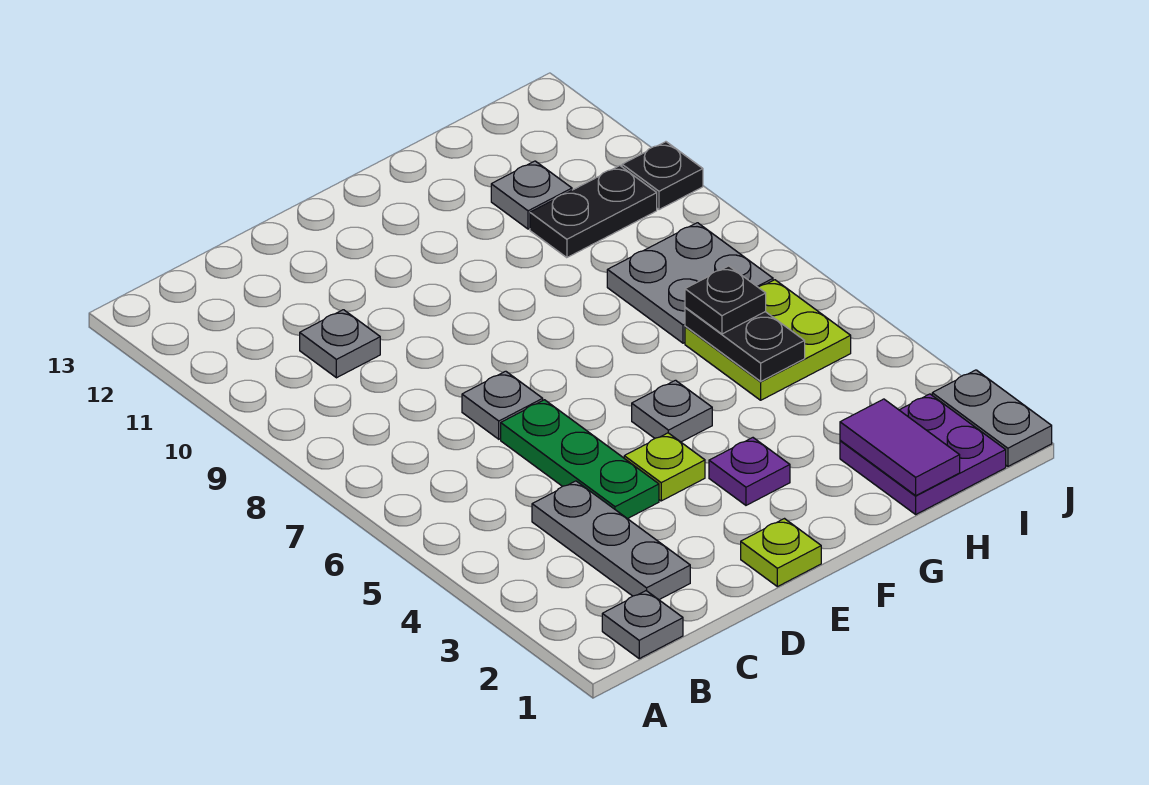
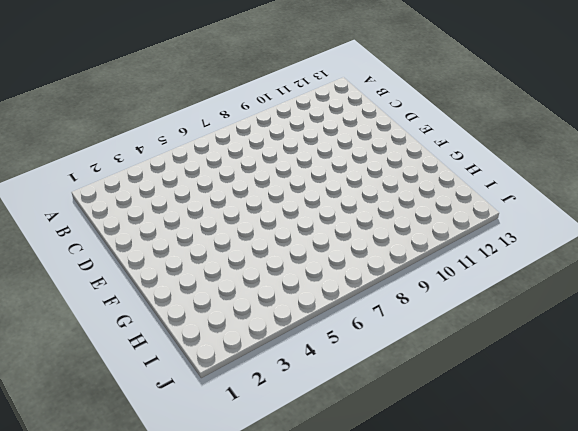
none -> grey 1x1 plate [602,591,683,659]
none -> grey 1x3 plate [532,481,690,600]
none -> grey 1x1 plate [300,310,380,378]

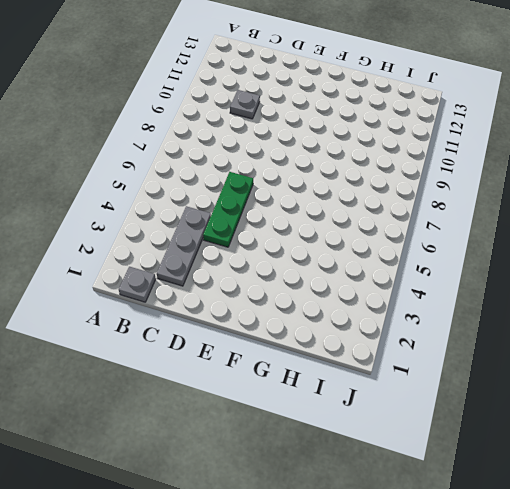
none -> grey 1x1 plate [462,371,543,439]
none -> lime 1x1 plate [741,519,821,587]
none -> lime 1x1 plate [624,433,705,501]

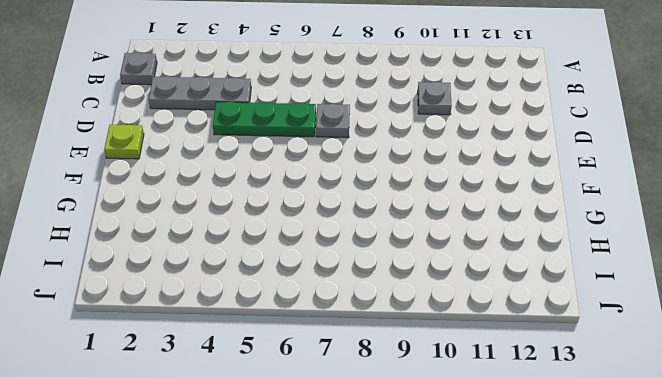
none -> lime 1x1 plate [624,433,705,501]
none -> purple 1x1 plate [709,438,790,505]
none -> grey 1x1 plate [632,380,712,442]

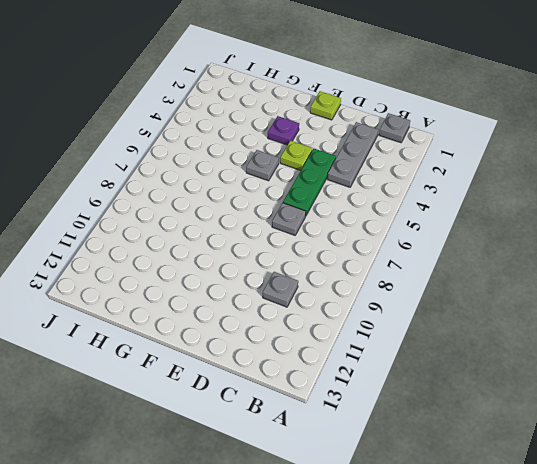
none -> purple 2x2 plate [840,394,1006,514]
none -> lime 2x2 plate [685,280,851,400]
none -> grey 2x2 plate [607,223,773,343]

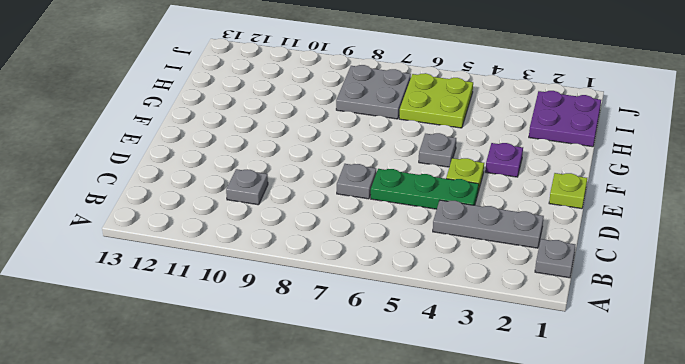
none -> black 1x2 plate [530,166,657,258]
none -> grey 1x1 plate [491,161,572,229]
none -> grey 1x2 plate [932,370,1052,466]

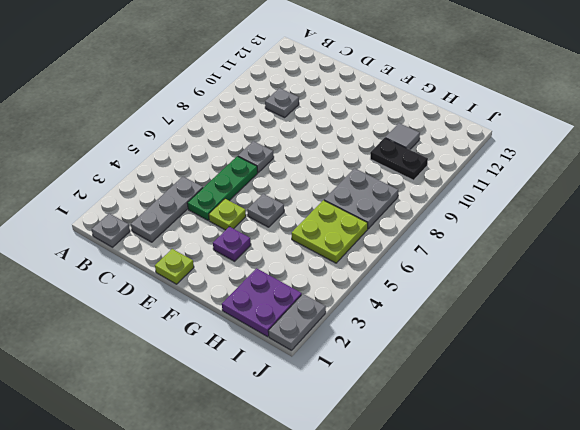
grey 1x1 tile [385,123,420,150] -> grey 1x1 plate [491,161,572,229]
none -> black 1x1 plate [622,142,703,210]
none -> purple 1x2 tile [840,399,960,495]
none -> black 1x2 plate [685,307,805,381]

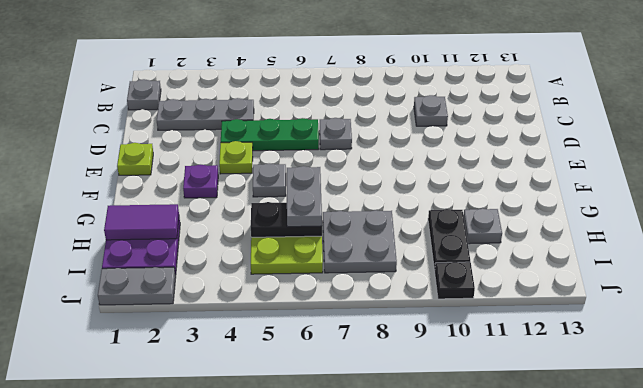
grey 1x2 plate [287,166,322,227] -> black 1x1 plate [685,266,766,334]

